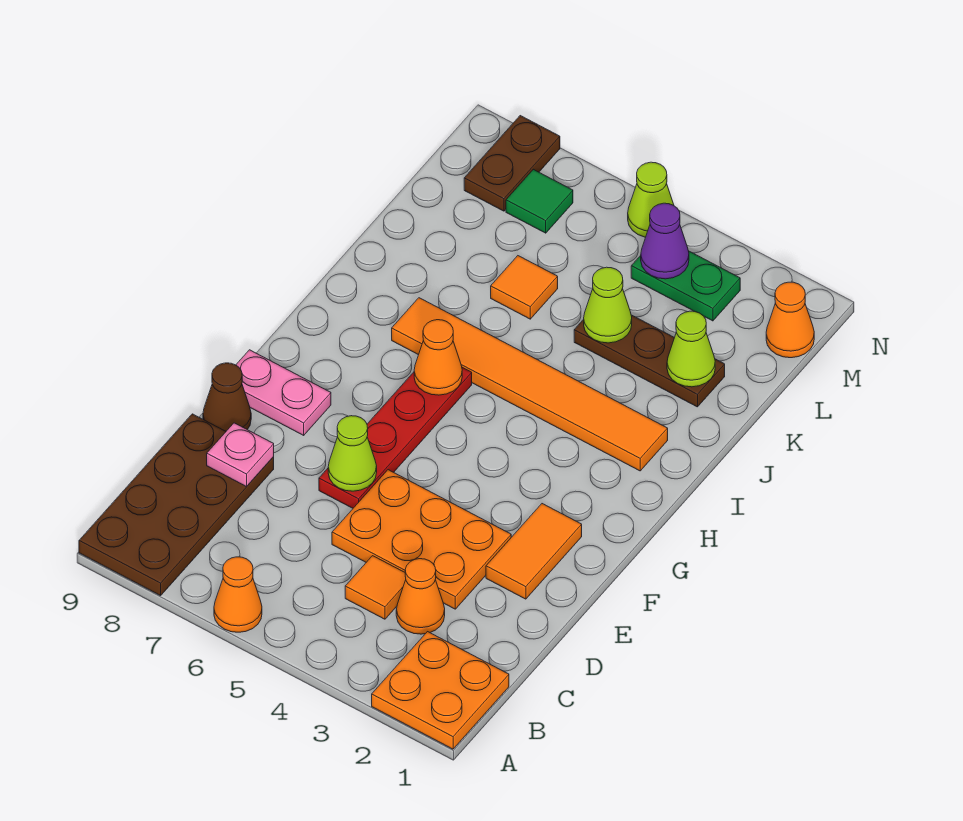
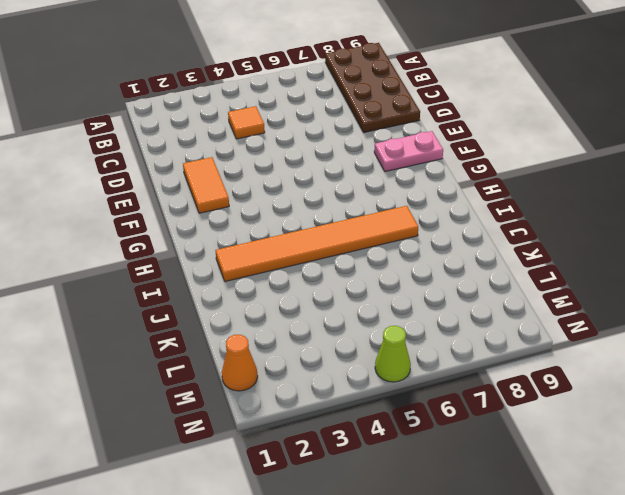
none -> orange 2x2 plate [372,632,509,749]
none -> orange 1x1 cone [214,557,262,632]
none -> orange 1x1 cone [396,559,445,634]

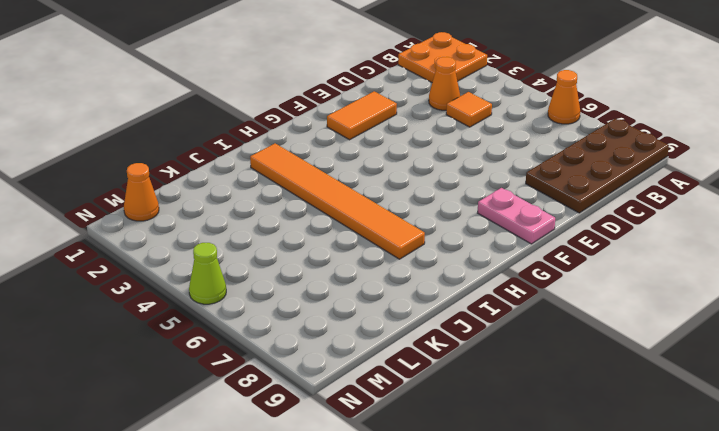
none -> orange 2x3 plate [332,470,511,609]
none -> red 1x4 plate [319,367,472,508]
none -> brown 1x1 cone [203,363,251,431]

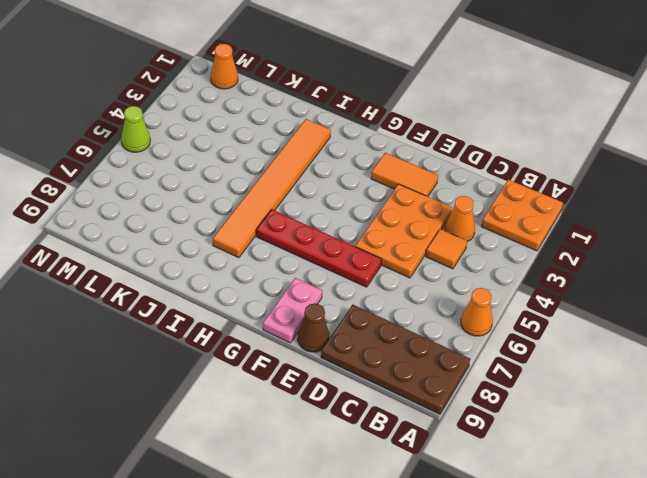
none -> brown 1x3 plate [574,315,725,407]
none -> orange 1x1 tile [491,256,558,319]
none -> green 1x2 plate [631,251,740,321]

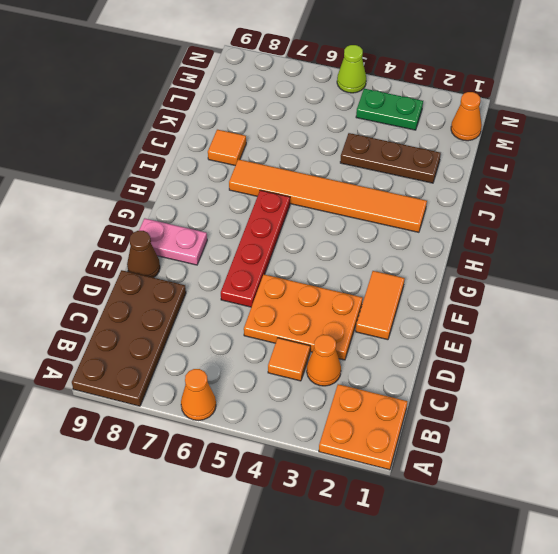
orange 1x1 tile [208,130,246,166] -> orange 1x1 tile moved to [491,256,558,319]
none -> green 1x1 tile [506,169,573,233]
none -> brown 1x2 plate [464,116,560,211]
none -> pink 1x1 plate [207,423,274,487]

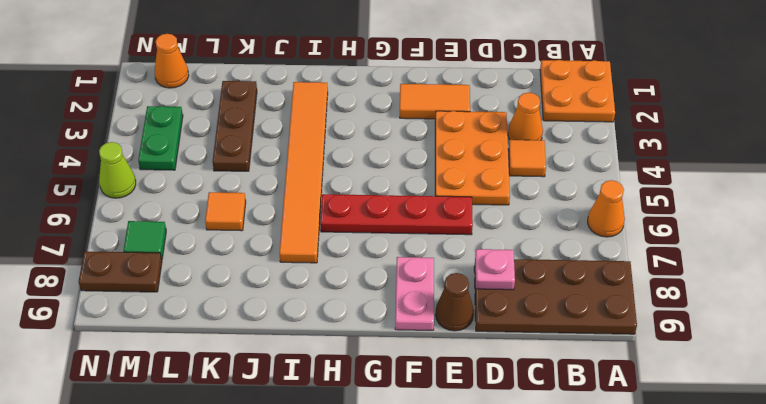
none -> lime 1x1 cone [328,416,377,491]
none -> orange 1x1 cone [414,320,462,395]
none -> lime 1x1 cone [667,311,715,387]

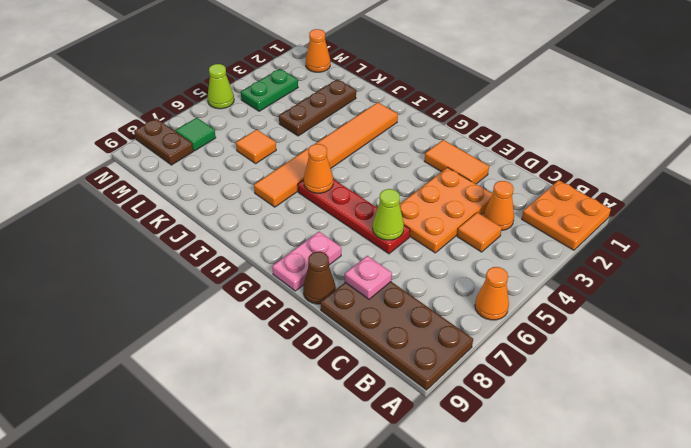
none -> lime 1x1 cone [667,311,715,387]
none -> lime 1x1 cone [584,267,632,343]
none -> purple 1x1 cone [641,203,689,279]

